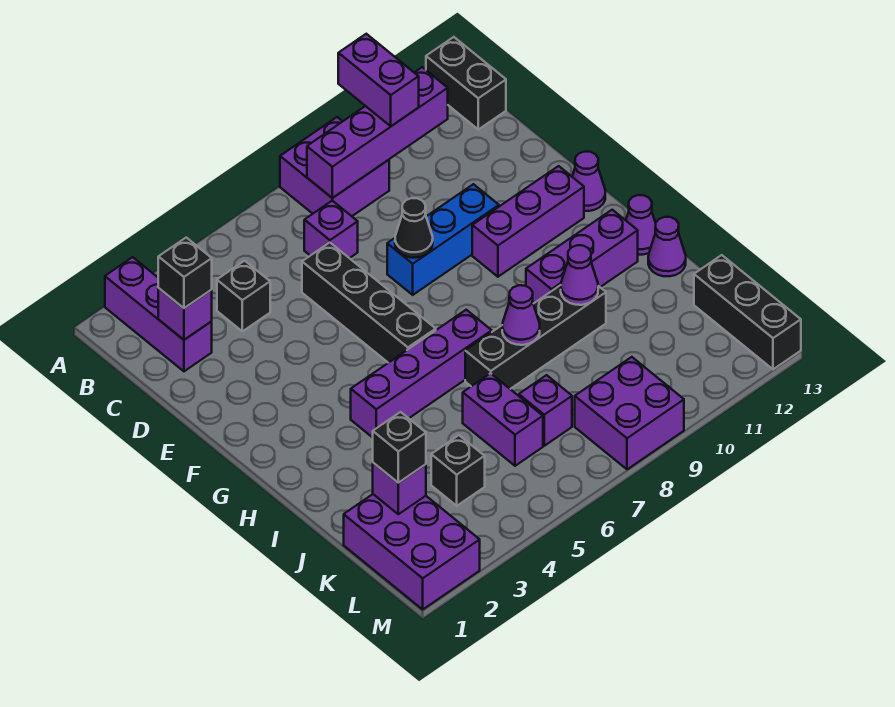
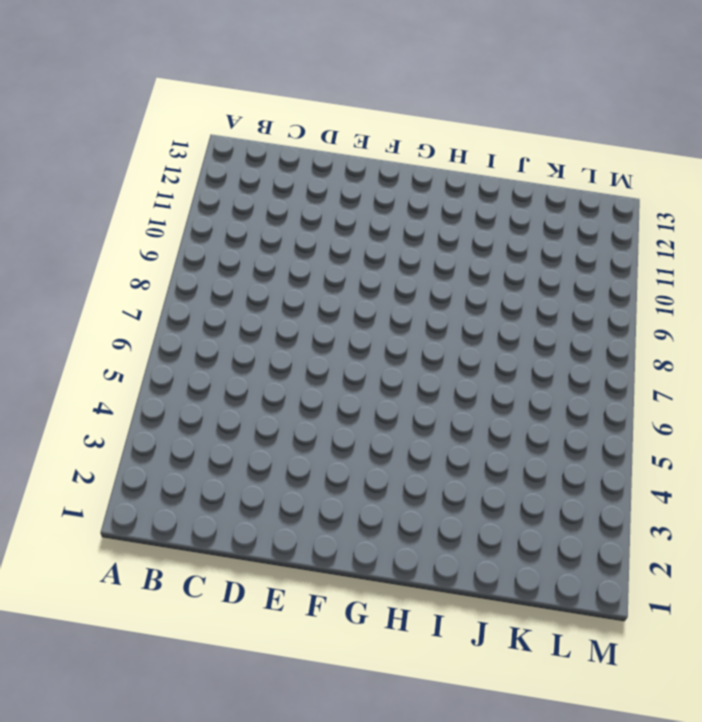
none -> purple 1x3 brick [105,257,212,371]
none -> purple 2x2 brick [280,117,389,216]
none -> black 1x2 brick [426,37,506,129]

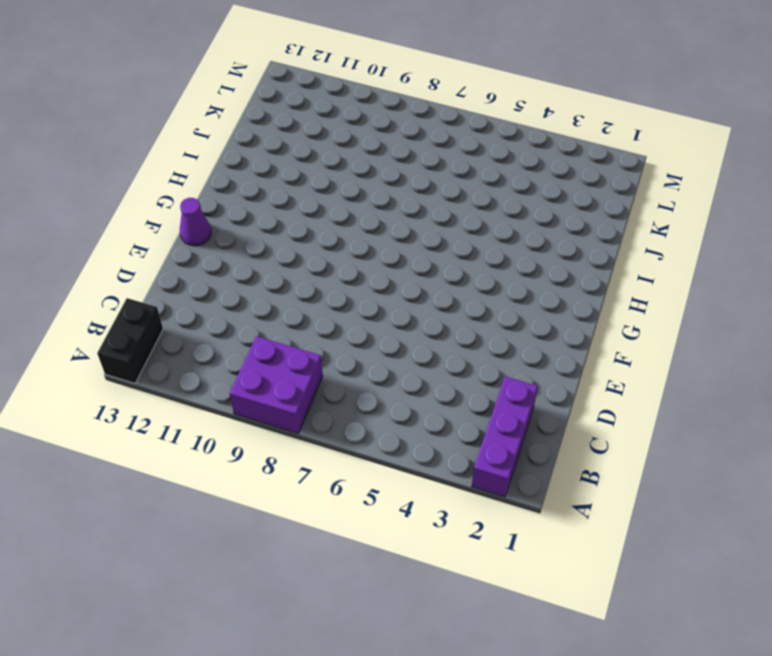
none -> black 1x1 brick [217,261,270,331]
none -> purple 1x1 brick [304,201,358,258]
none -> black 1x4 brick [302,243,436,363]

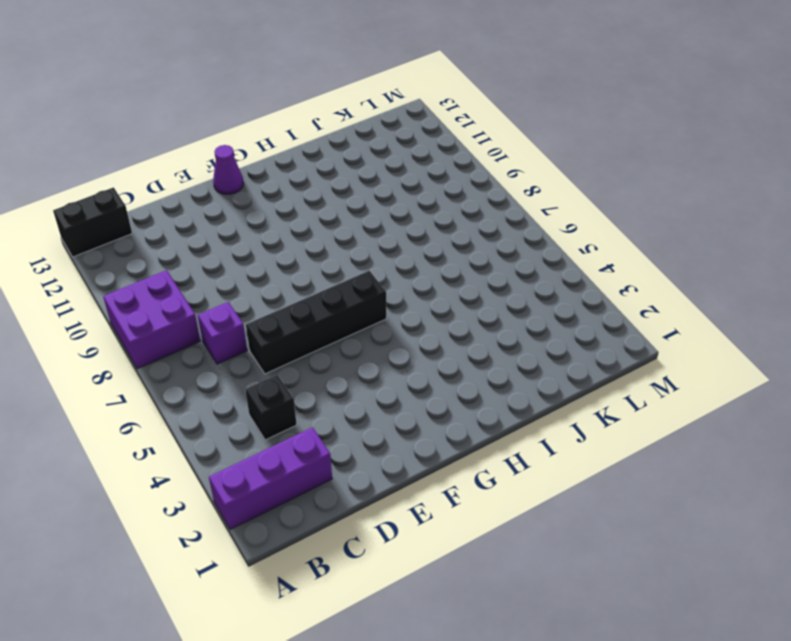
none -> blue 1x3 brick [387,184,499,295]
none -> purple 1x3 brick [472,166,584,277]
none -> purple 1x4 brick [351,310,492,438]

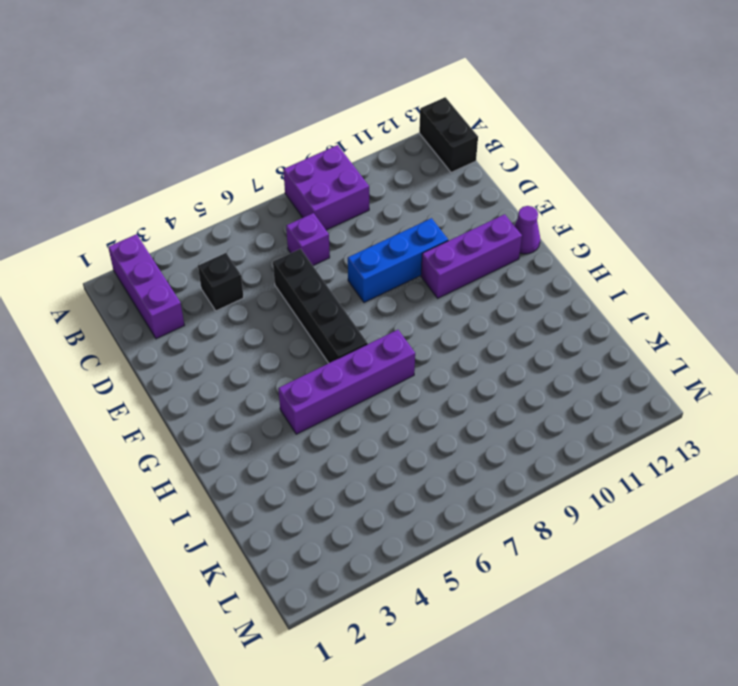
none -> purple 1x3 brick [526,210,638,304]
none -> purple 1x1 cone [626,195,656,255]
none -> black 1x4 brick [465,285,606,389]

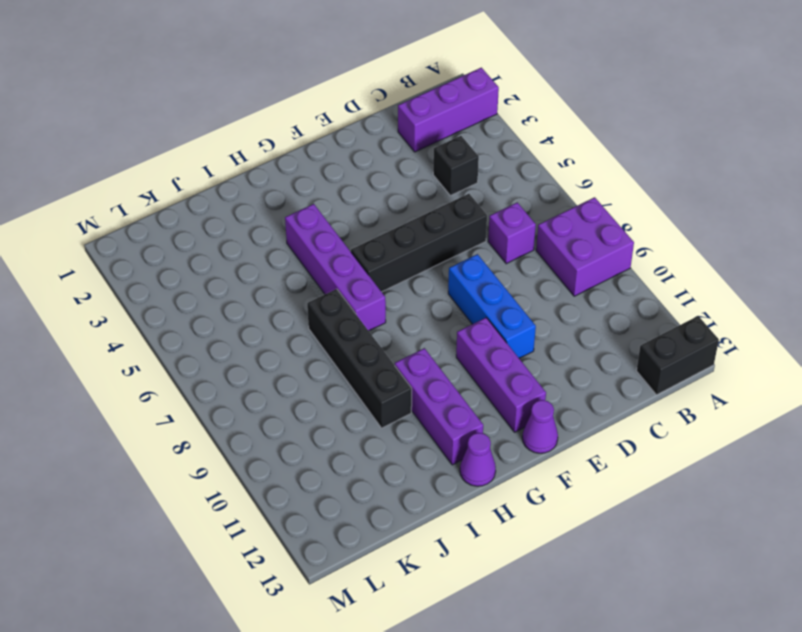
none -> purple 1x1 cone [648,217,686,276]
none -> purple 1x2 brick [463,373,543,466]
none -> purple 2x3 brick [344,494,480,609]

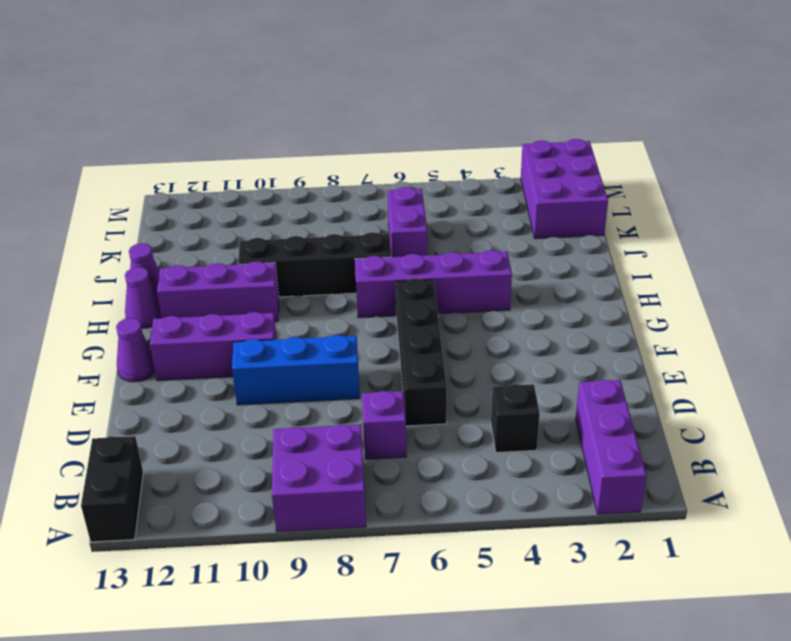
none -> black 1x1 brick [431,435,485,506]
none -> purple 1x1 brick [519,375,572,446]
none -> black 1x3 brick [694,255,801,369]

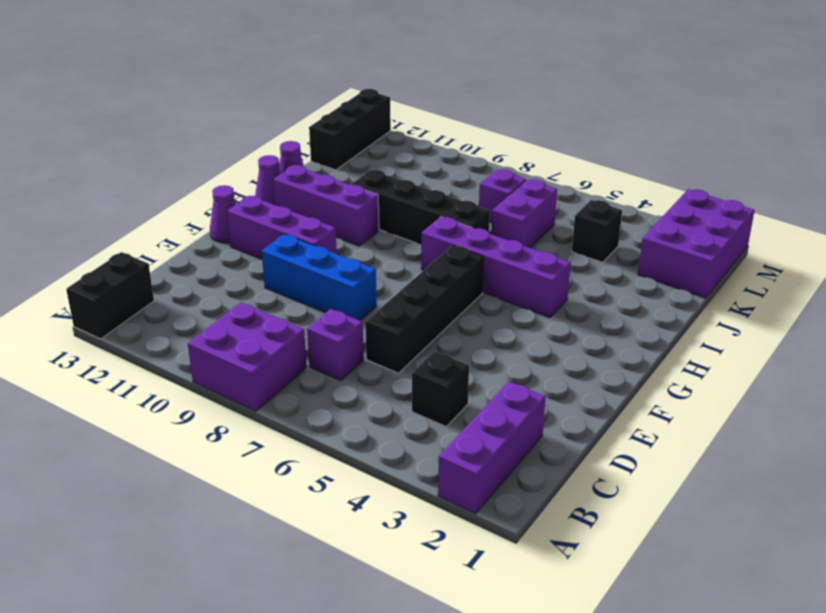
none -> purple 2x2 brick [575,357,684,469]
none -> purple 1x4 brick [307,67,448,198]
none -> purple 1x1 brick [158,288,212,340]

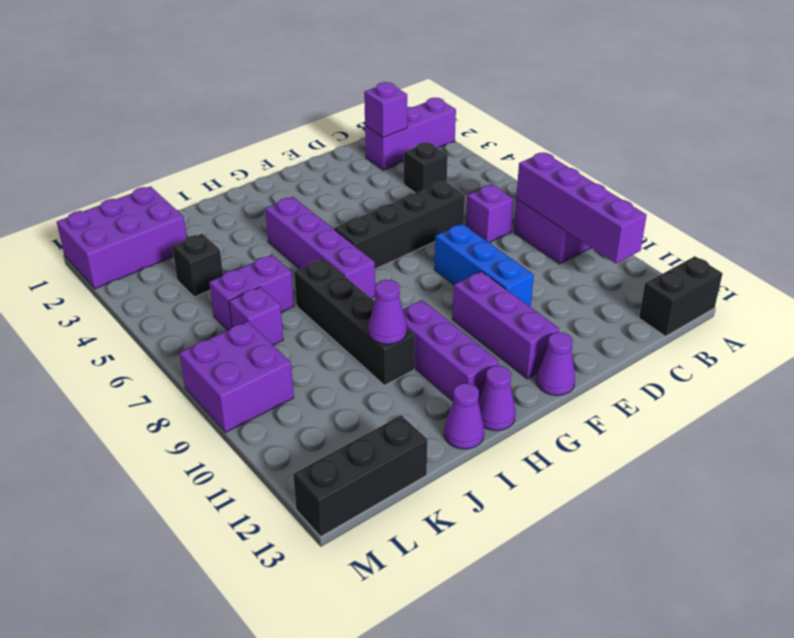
none -> black 1x1 cone [395,198,433,258]
none -> purple 1x1 cone [502,285,540,345]
none -> purple 1x1 brick [373,463,426,514]

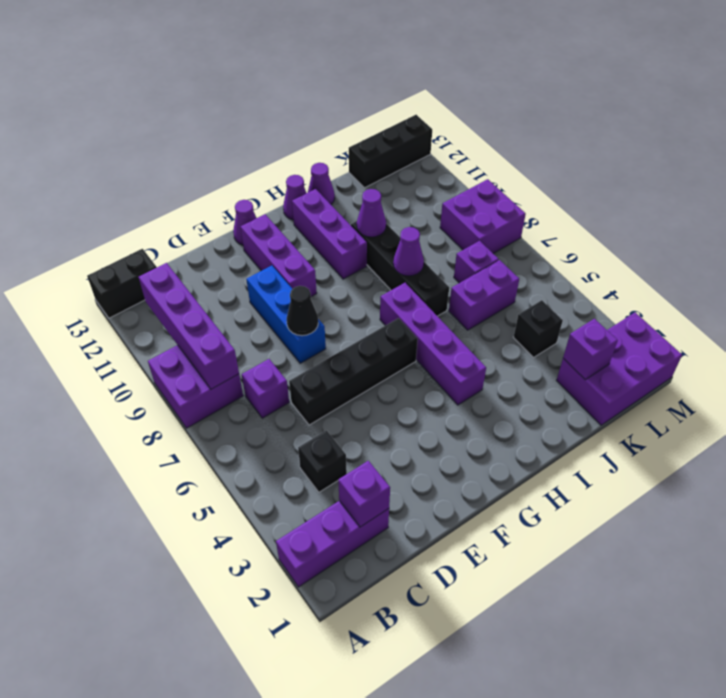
none -> purple 1x2 brick [338,34,419,126]
none -> black 1x1 brick [158,238,212,308]
none -> black 1x1 brick [373,412,426,483]

